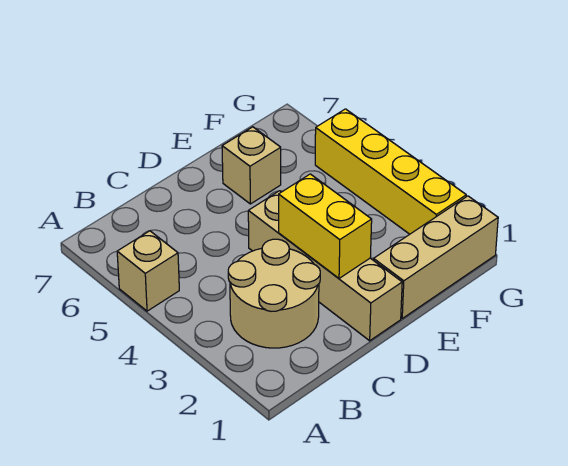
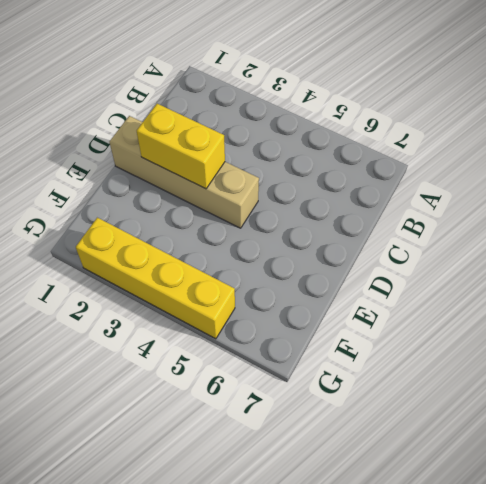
none -> tan 1x1 brick [117,231,179,311]
none -> tan 2x2 round brick [228,239,320,348]

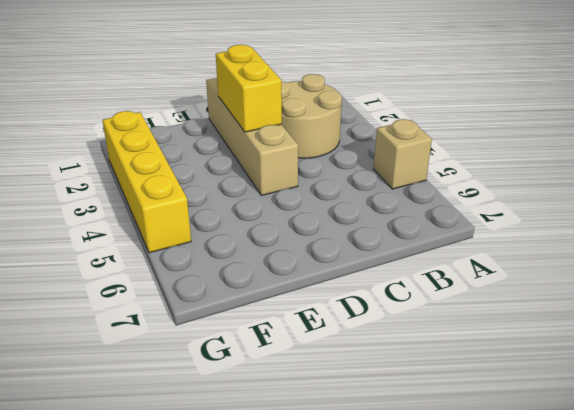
none -> tan 1x3 brick [373,196,498,318]
none -> tan 1x1 brick [222,127,281,204]

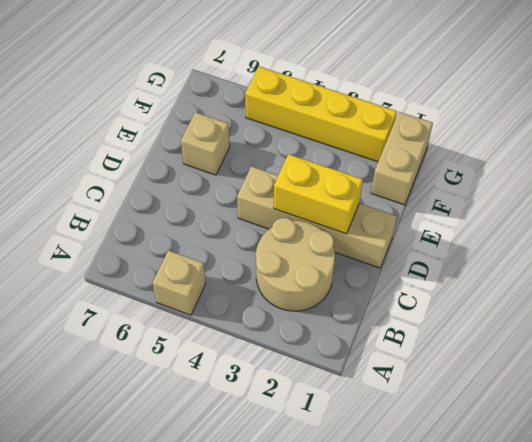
tan 1x2 brick [371,112,433,205] -> tan 1x3 brick [373,196,498,318]

